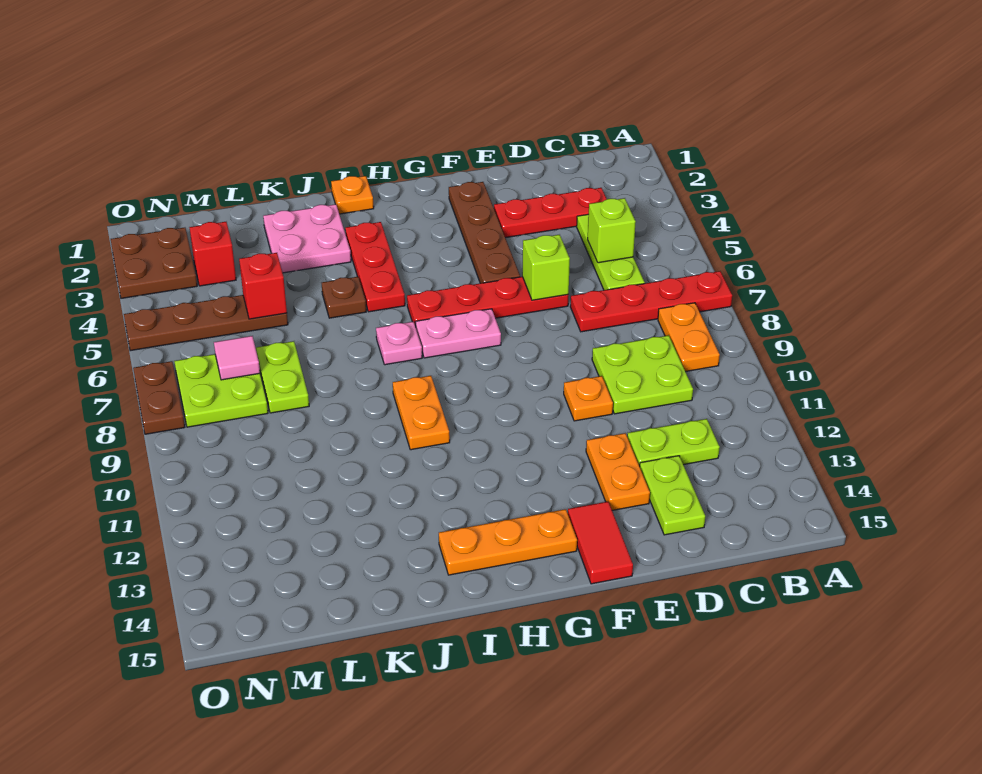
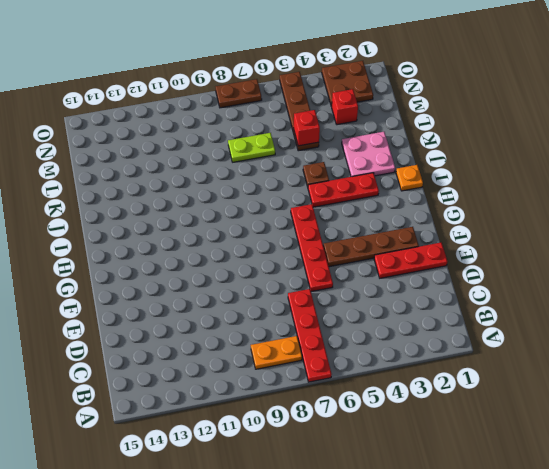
red 1x3 plate [374,243,447,278] -> red 1x3 plate turned to [494,188,607,238]
none -> lime 1x3 plate [577,214,645,290]
none -> lime 2x2 plate [592,335,693,414]
none -> lime 1x2 plate [627,419,720,466]
none -> lime 1x2 plate [640,456,705,535]

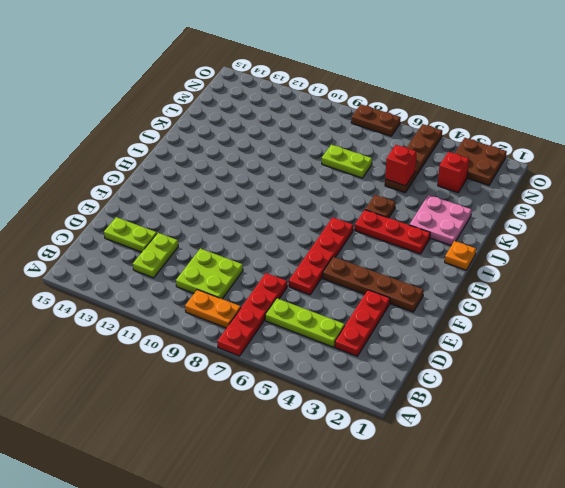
none -> orange 1x1 plate [564,376,613,421]
none -> orange 1x2 plate [586,433,650,511]
none -> red 1x2 tile [568,502,633,584]
none -> pink 1x2 plate [416,309,501,358]

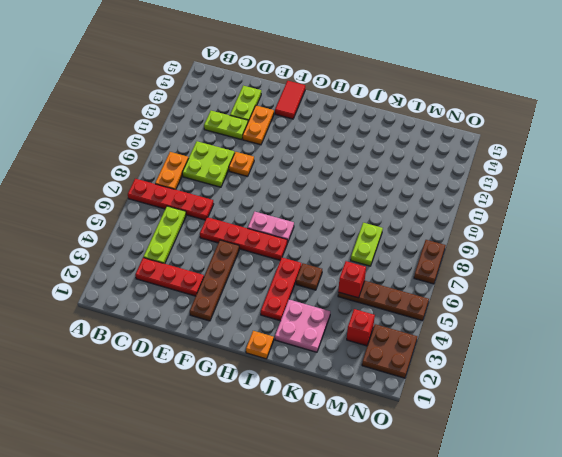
none -> orange 1x3 plate [439,509,577,575]
none -> pink 1x1 plate [376,322,422,365]
none -> orange 1x2 plate [393,376,450,450]
none -> lime 2x2 plate [174,354,268,427]

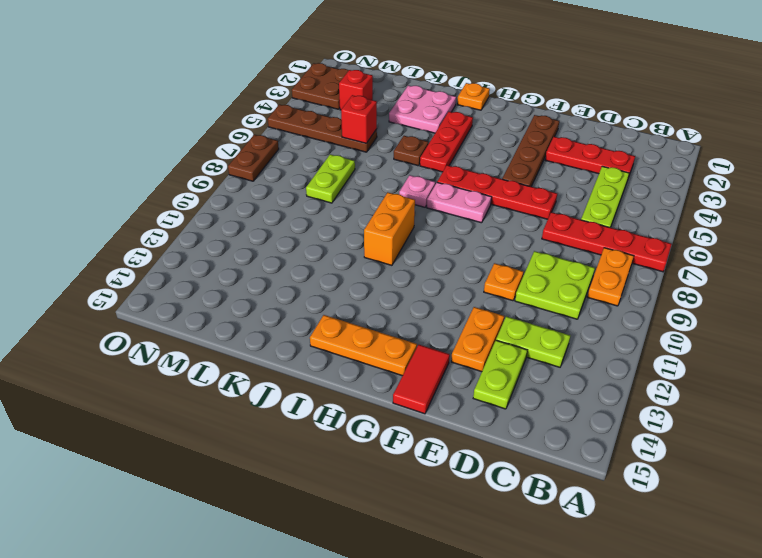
orange 1x2 brick [364,193,415,265] -> orange 1x2 plate [393,376,450,450]
none -> lime 2x2 plate [174,354,268,427]
none -> lime 1x1 brick [588,198,636,263]
none -> lime 1x1 brick [522,235,570,300]
none -> pink 1x1 tile [214,336,260,380]

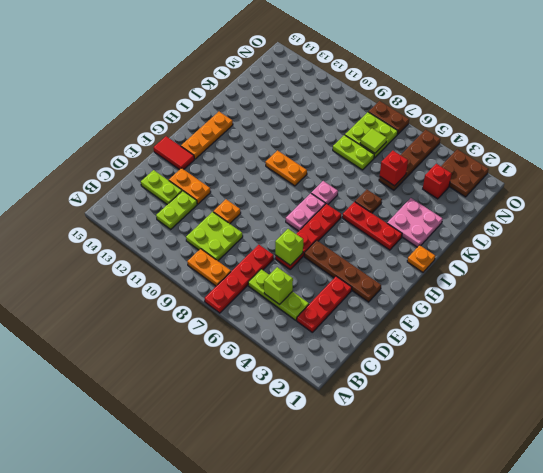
lime 1x1 tile [360,128,387,153] -> pink 1x1 tile [214,336,260,380]

